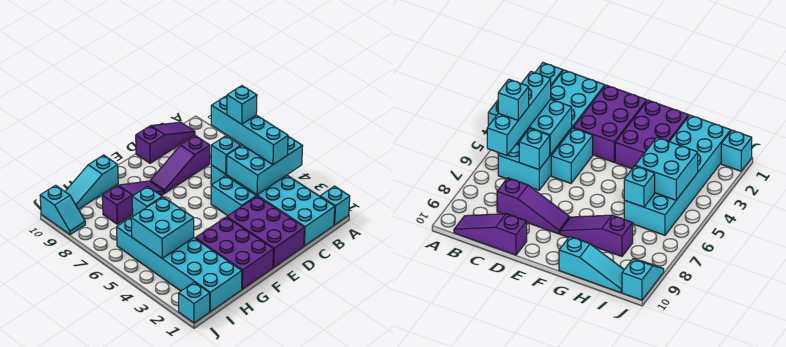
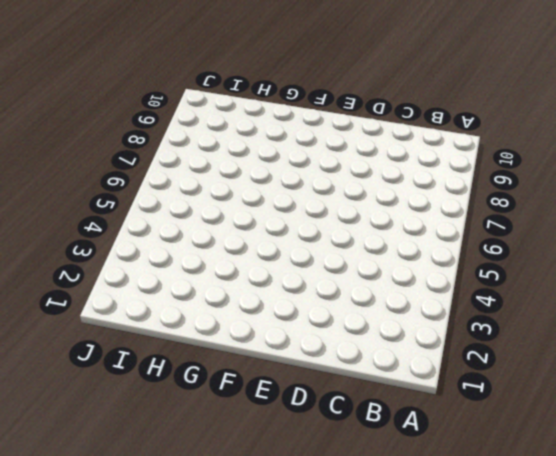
none -> cyan 1x1 brick [320,186,350,225]
none -> cyan 2x6 brick [211,165,335,246]
none -> purple 1x3 slope [136,122,195,163]

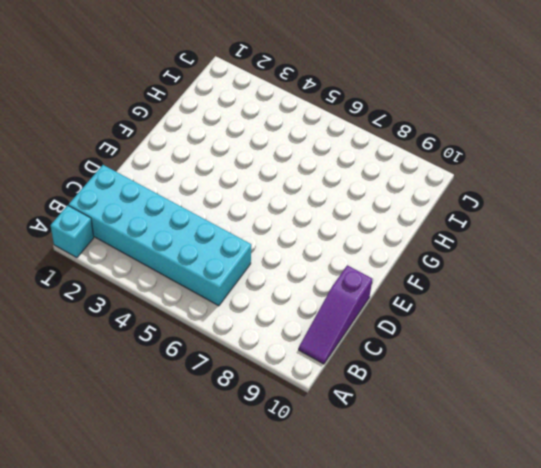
none -> purple 1x3 slope [150,136,210,193]
none -> purple 2x3 brick [227,196,304,267]
none -> cyan 1x2 brick [211,176,256,216]

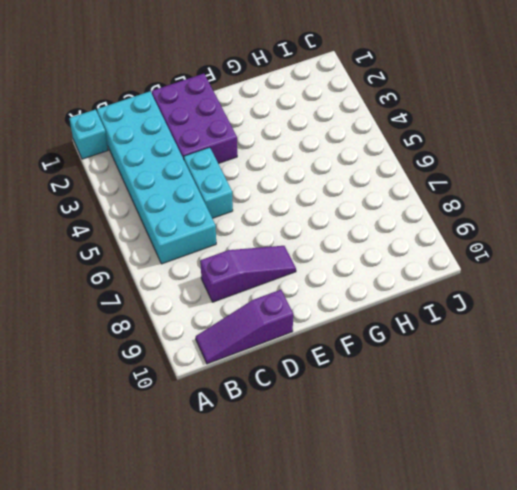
none -> purple 2x3 brick [195,217,273,289]
none -> purple 1x3 slope [102,181,164,224]
none -> cyan 1x3 slope [65,155,118,209]

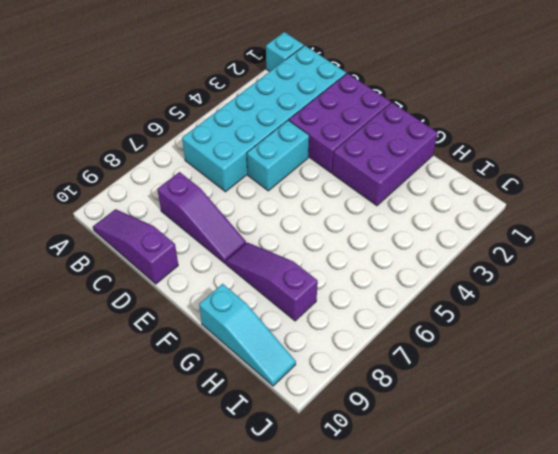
none -> cyan 2x6 brick [117,216,242,312]
none -> cyan 1x1 brick [179,282,210,323]
none -> cyan 1x2 slope [40,185,85,235]

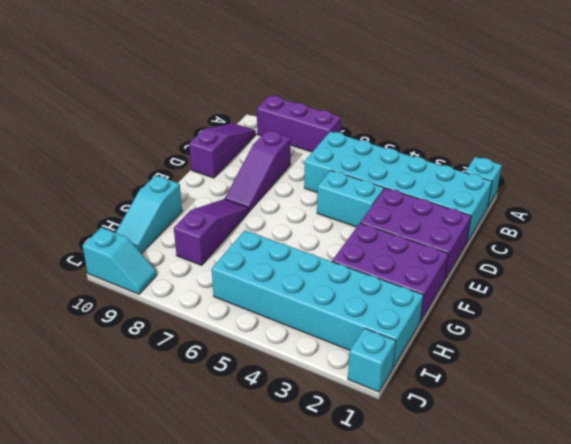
purple 1x3 brick [257,95,341,152] -> none
none -> cyan 2x3 brick [227,136,303,195]
none -> cyan 1x1 brick [211,136,241,174]
none -> cyan 2x2 brick [131,197,194,258]

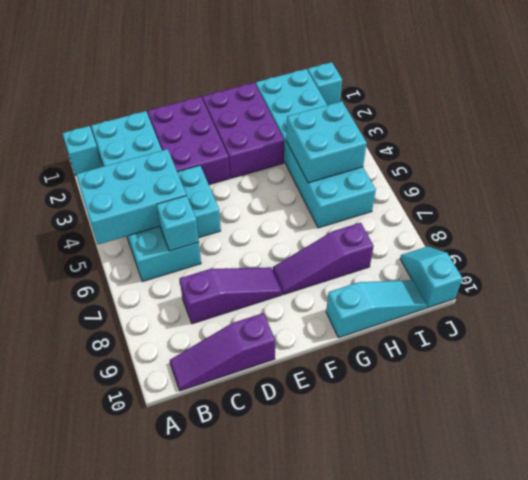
none -> cyan 1x1 brick [132,186,162,216]
none -> cyan 1x4 brick [211,96,288,165]
none -> cyan 1x1 brick [227,86,257,124]

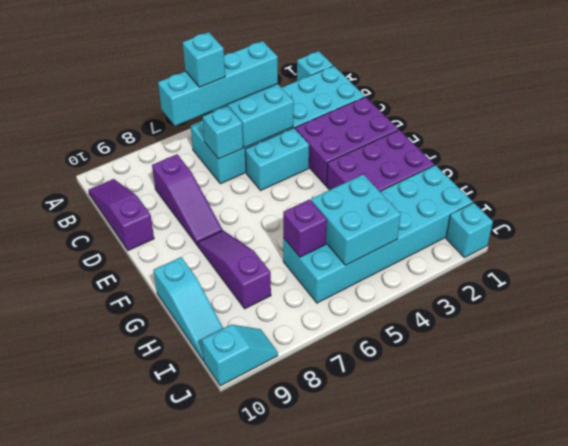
purple 1x1 brick [283,200,327,257] -> cyan 1x1 brick [132,186,162,216]

